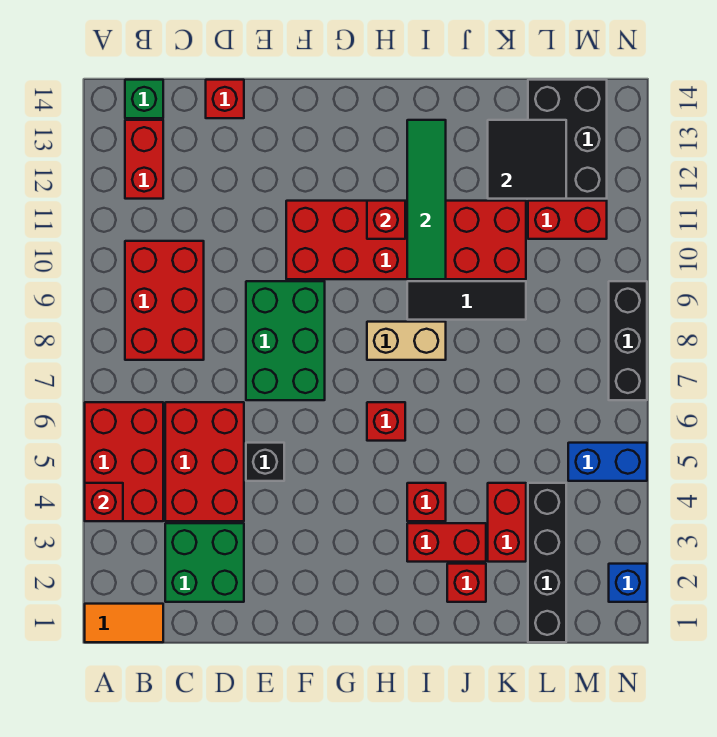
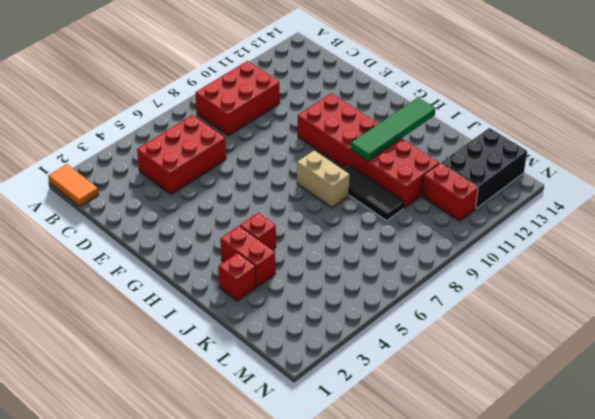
none -> red 2x3 brick [85,402,163,521]
none -> red 1x2 brick [125,120,163,199]
none -> green 1x1 brick [125,80,163,118]

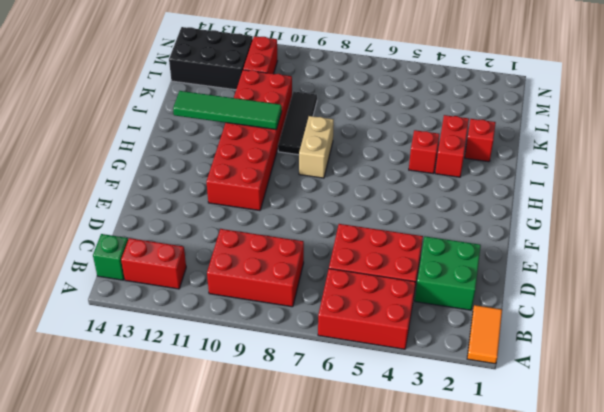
none -> red 1x1 brick [206,80,244,118]
none -> black 1x1 brick [246,443,284,481]
none -> green 2x3 brick [246,281,325,400]

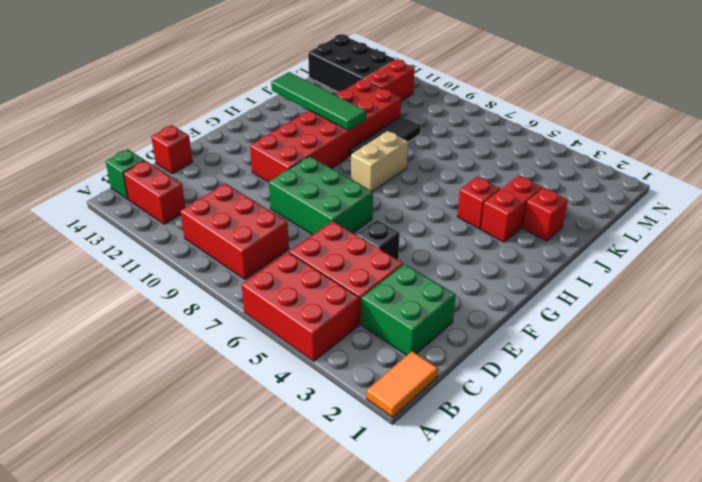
none -> red 1x1 brick [367,402,405,441]
none -> red 1x2 brick [488,483,526,562]
none -> black 1x4 brick [528,483,566,642]

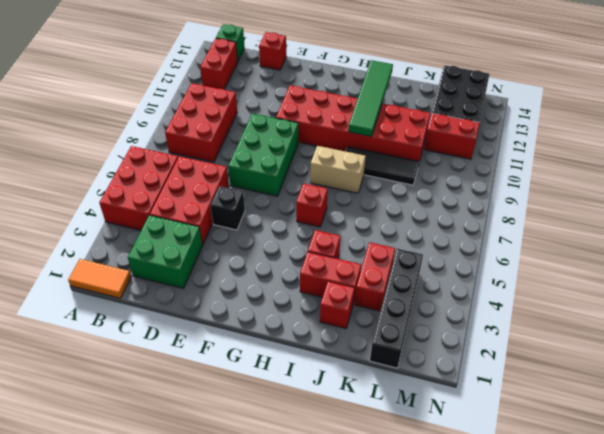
none -> blue 1x2 brick [568,443,647,481]
none -> blue 1x1 brick [609,564,647,602]
none -> black 1x3 brick [609,281,647,400]

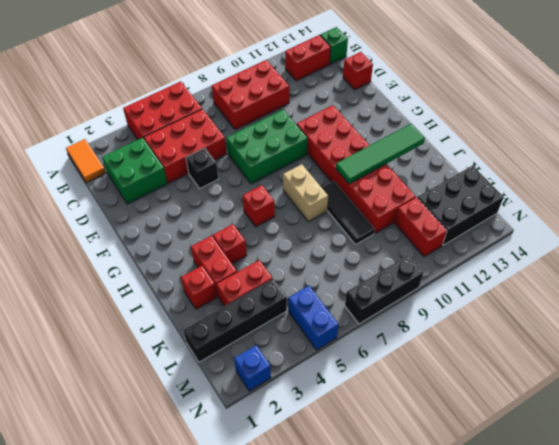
none -> red 1x1 brick [85,483,123,521]
none -> red 1x1 brick [367,201,405,239]
none -> black 2x2 tile [488,120,566,199]

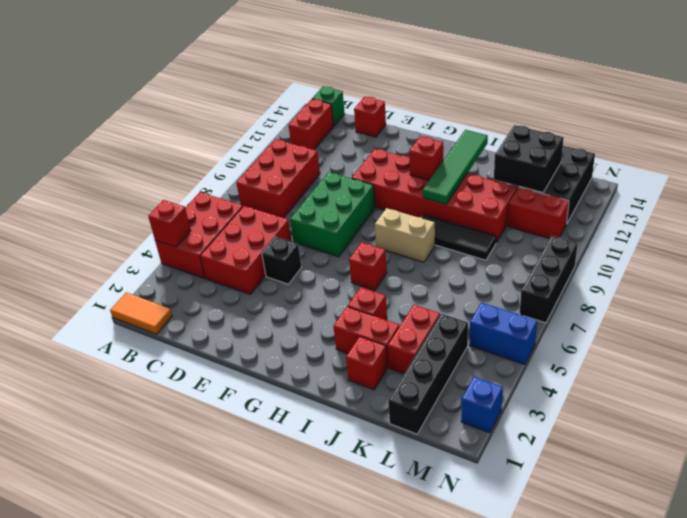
black 2x2 brick [494,125,564,193] -> black 2x2 tile [488,120,566,199]
none -> green 2x2 brick [165,523,244,602]

